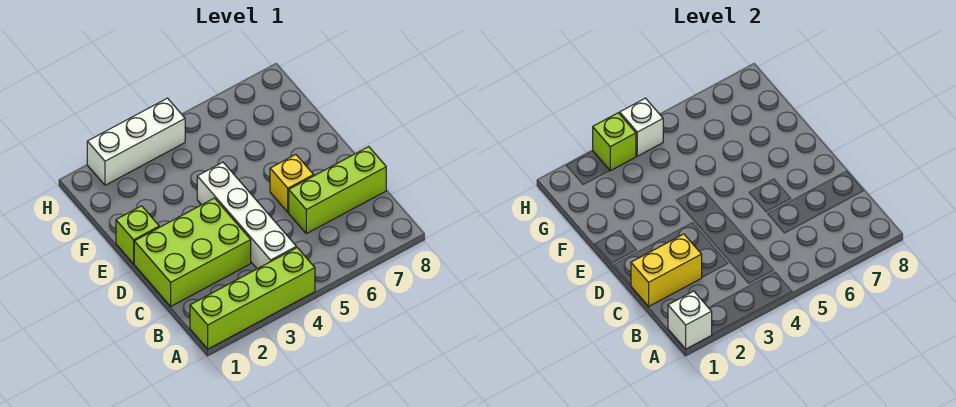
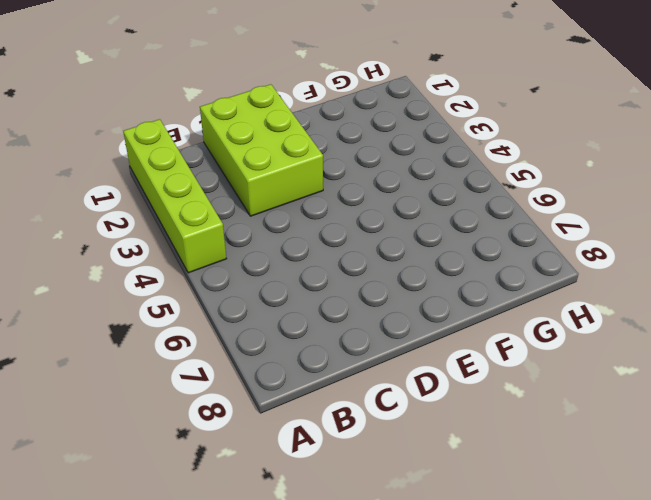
none -> white 1x4 brick [197,162,296,269]
none -> lime 1x3 brick [289,147,386,234]

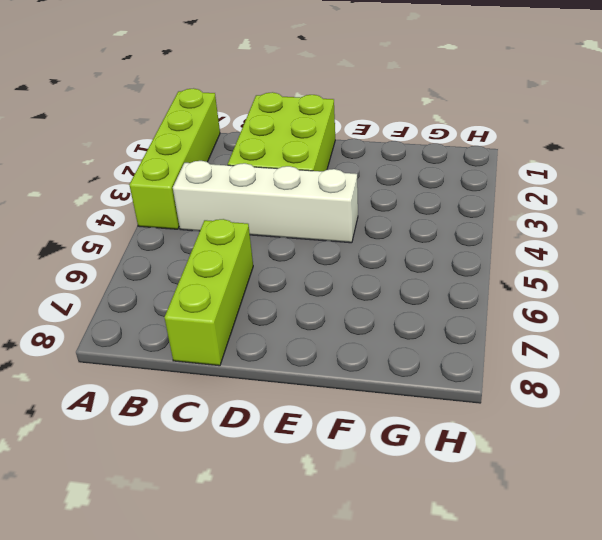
none -> yellow 1x1 brick [270,155,314,212]
none -> lime 1x1 brick [116,206,159,264]

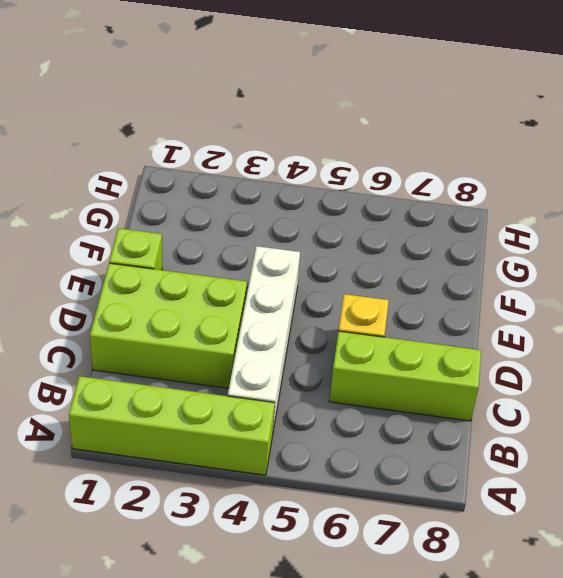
none -> white 1x3 brick [87,98,185,185]
none -> white 1x1 brick [668,291,712,349]

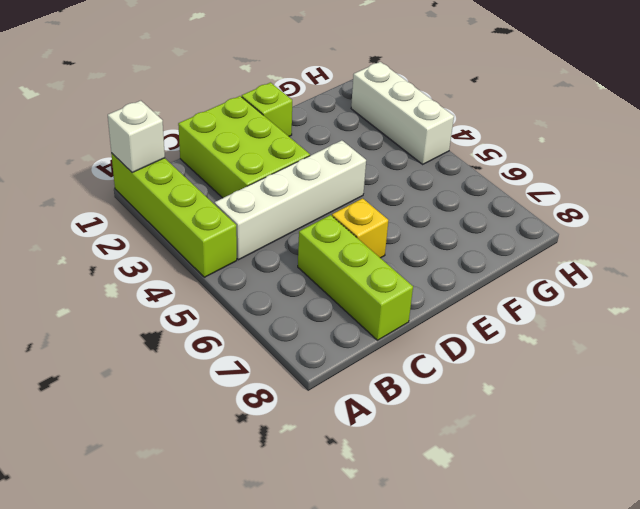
none -> yellow 1x2 brick [631,234,702,306]
none -> lime 1x1 brick [593,113,636,171]

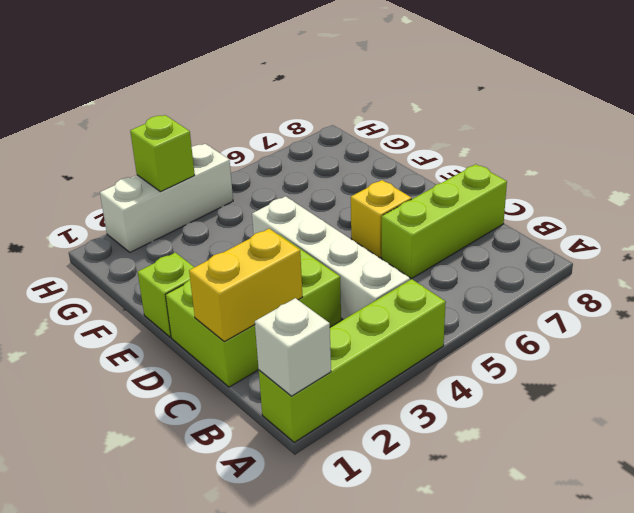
none -> white 1x1 brick [620,98,663,156]

